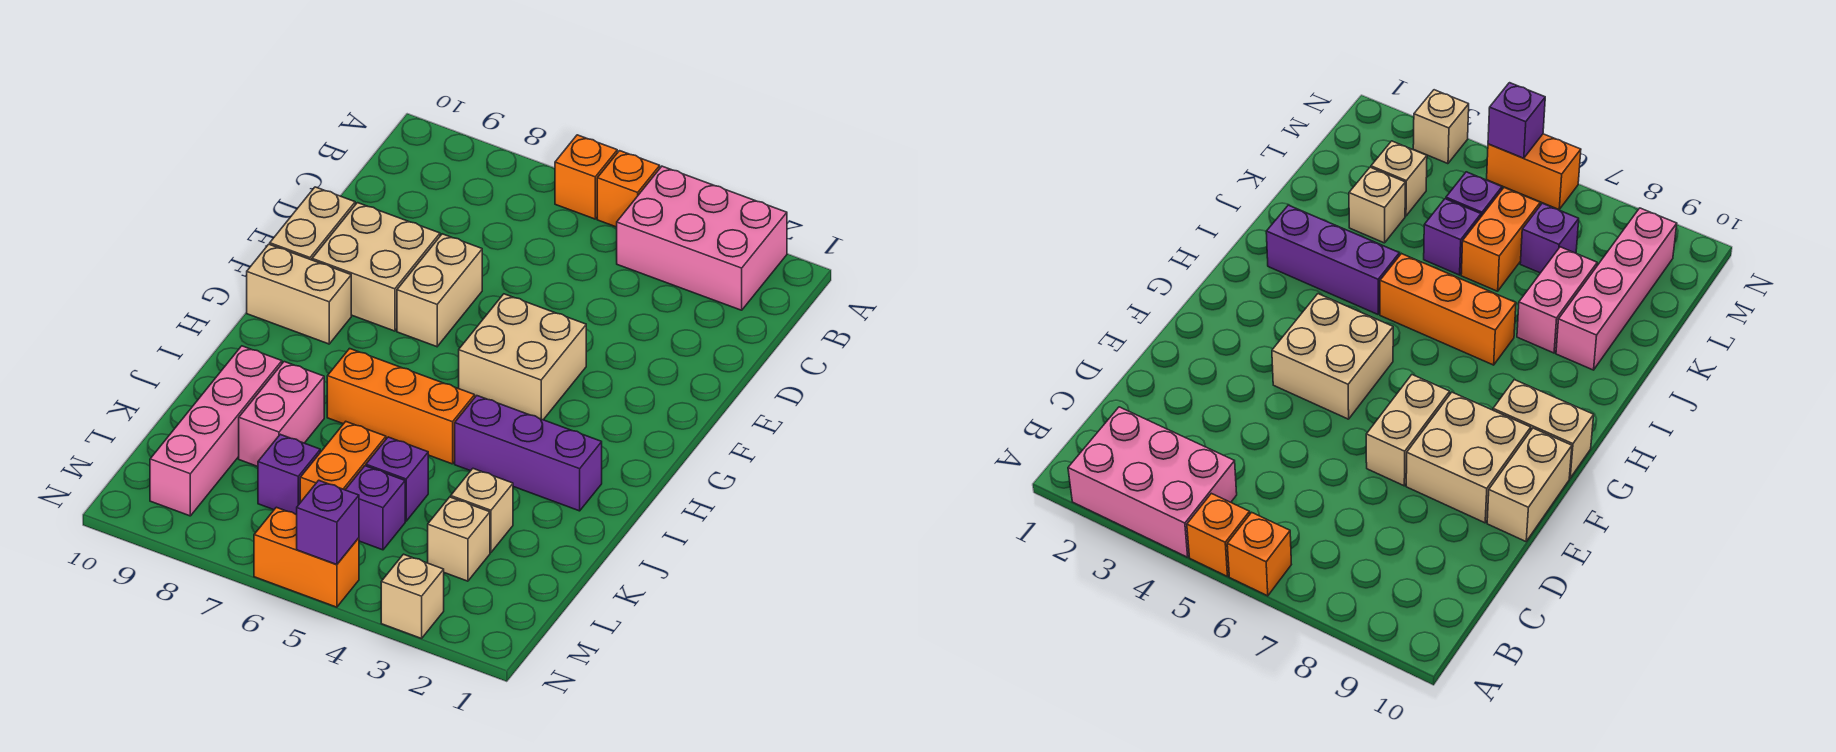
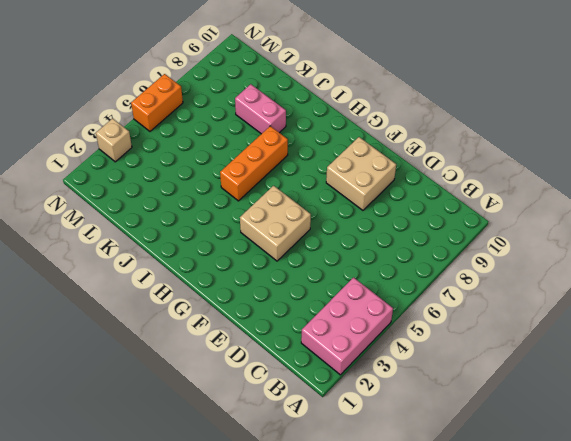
none -> orange 1x1 brick [597,151,660,227]
none -> orange 1x1 brick [555,135,617,219]
none -> tan 1x2 brick [397,234,482,347]

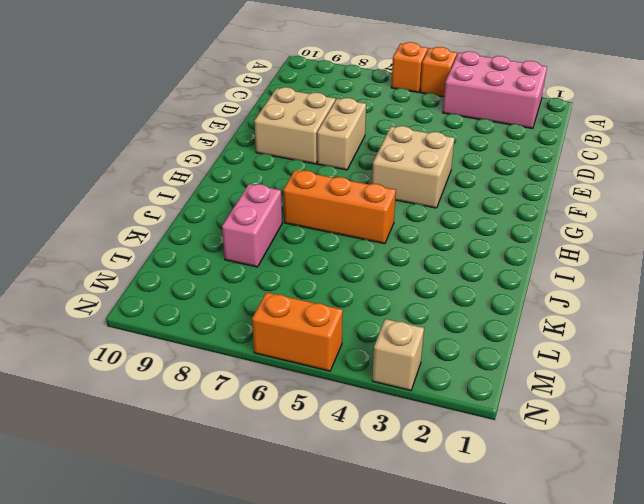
none -> tan 1x2 brick [270,187,355,260]
none -> tan 1x2 brick [247,244,351,344]
none -> purple 1x3 brick [455,396,602,511]

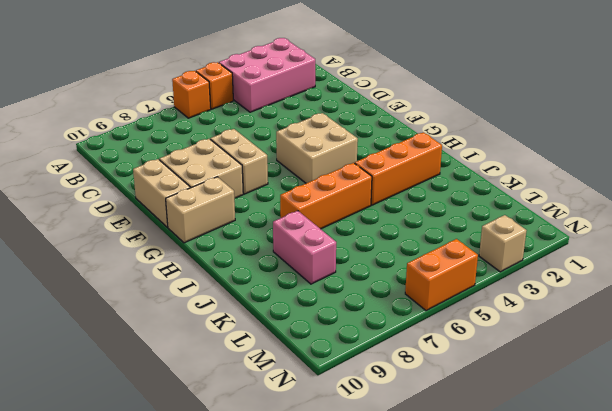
orange 1x3 brick [355,132,442,205] -> purple 1x3 brick [455,396,602,511]
none -> pink 1x4 brick [150,346,282,516]
none -> tan 1x1 brick [451,469,513,552]
none -> purple 1x1 brick [366,437,428,521]

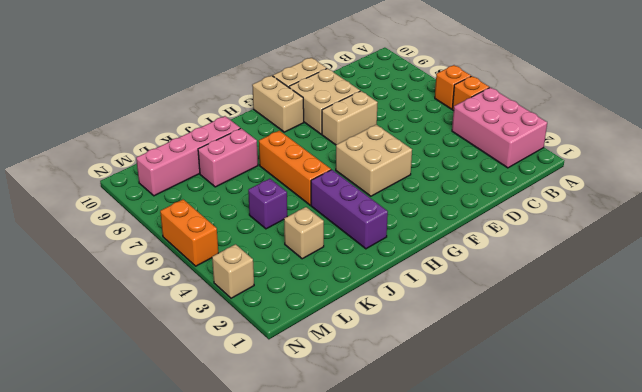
none -> orange 1x2 brick [300,422,386,503]
none -> tan 1x1 brick [428,497,490,581]
none -> purple 1x1 brick [346,466,405,550]

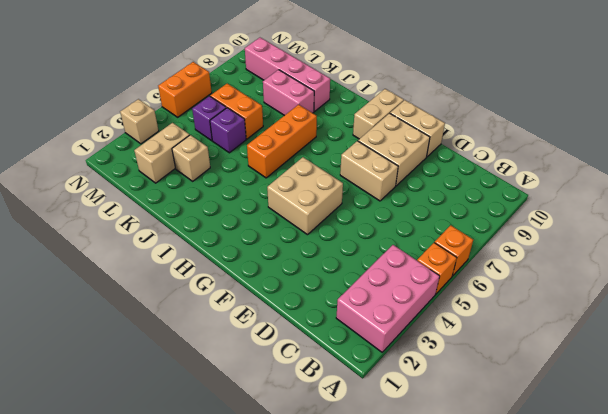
tan 1x2 brick [134,123,189,183] -> tan 1x1 brick [428,497,490,581]
none -> purple 1x3 brick [455,396,602,511]
none -> purple 1x1 brick [258,434,320,515]
none -> purple 1x1 brick [297,480,359,565]

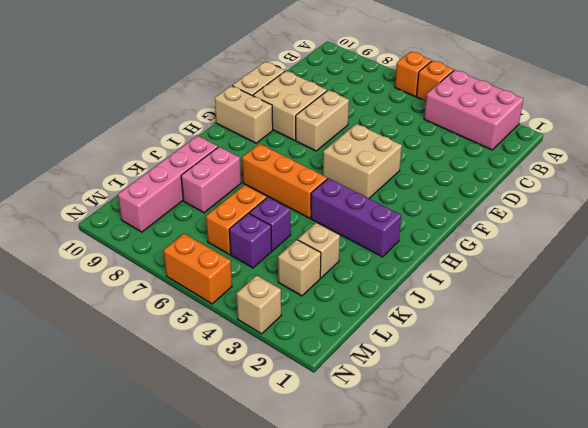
none -> purple 1x1 brick [258,434,320,515]
none -> purple 1x1 brick [297,480,359,565]

